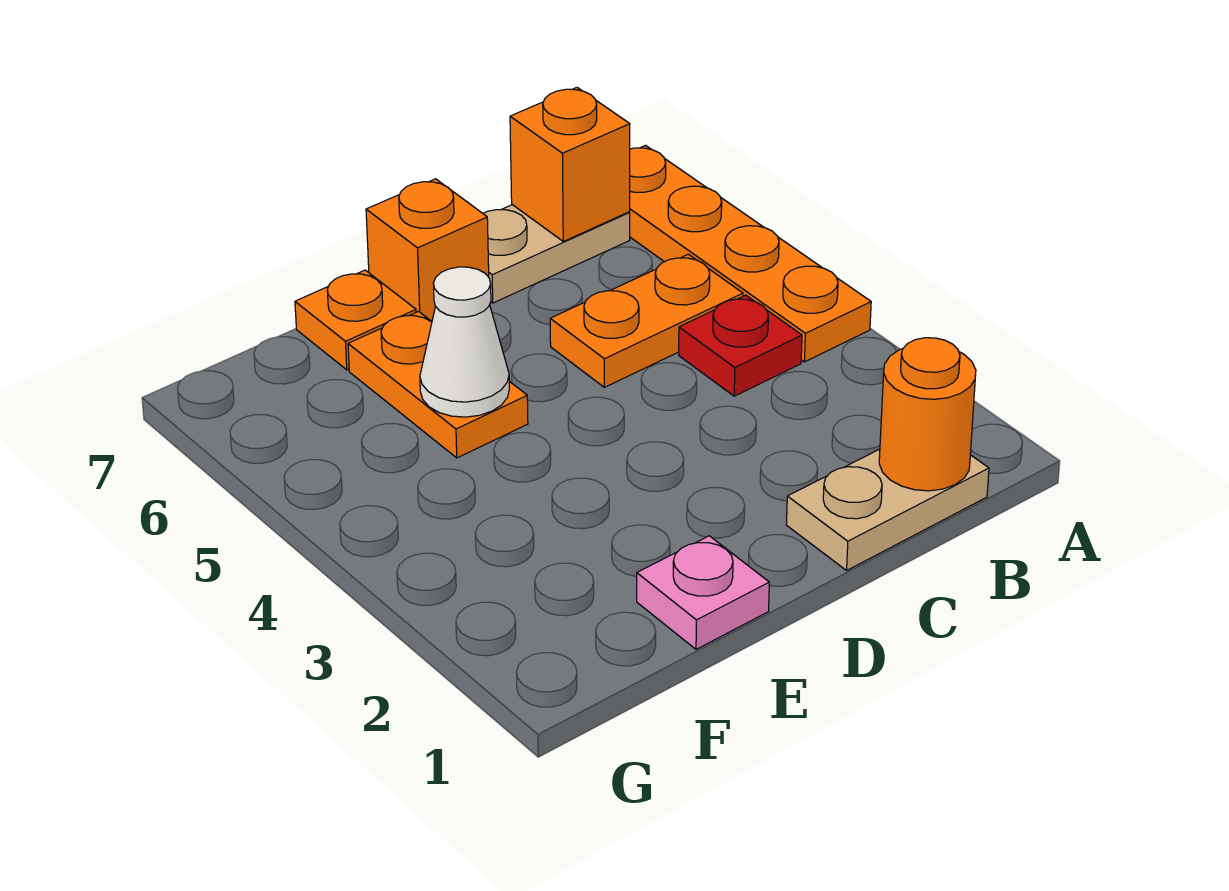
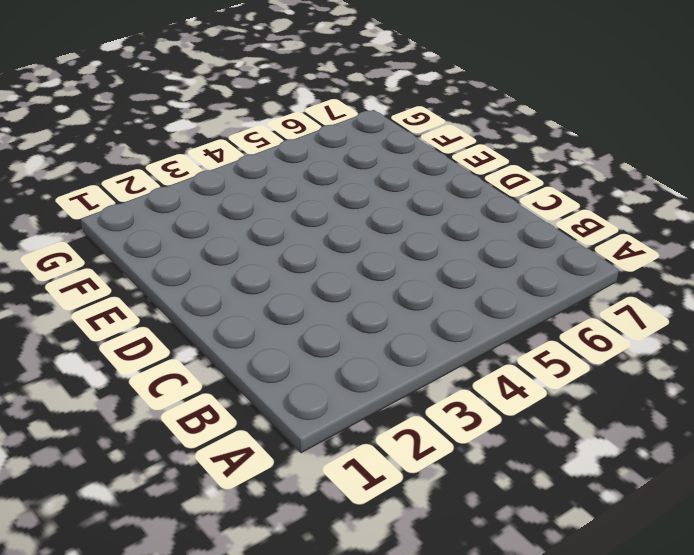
none -> orange 1x4 plate [629,145,871,362]
none -> tan 1x2 plate [786,449,989,570]
none -> red 1x1 plate [679,295,802,396]

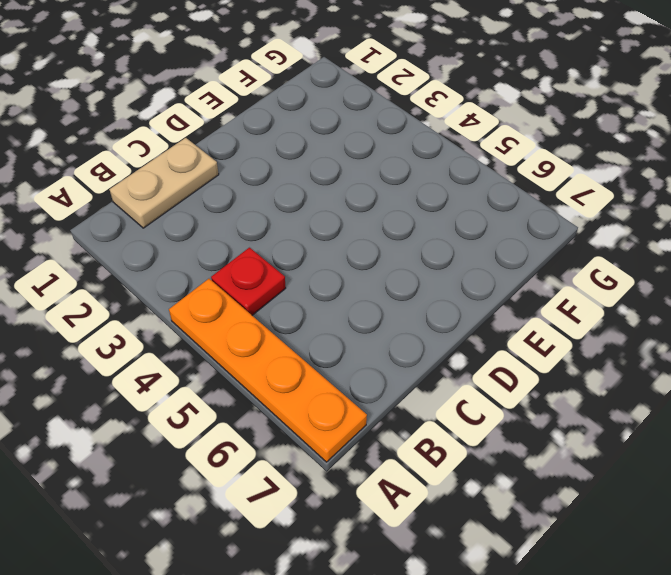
none -> orange 1x2 plate [550,254,743,387]
none -> tan 1x2 plate [483,205,630,303]
none -> orange 1x1 brick [366,179,489,321]

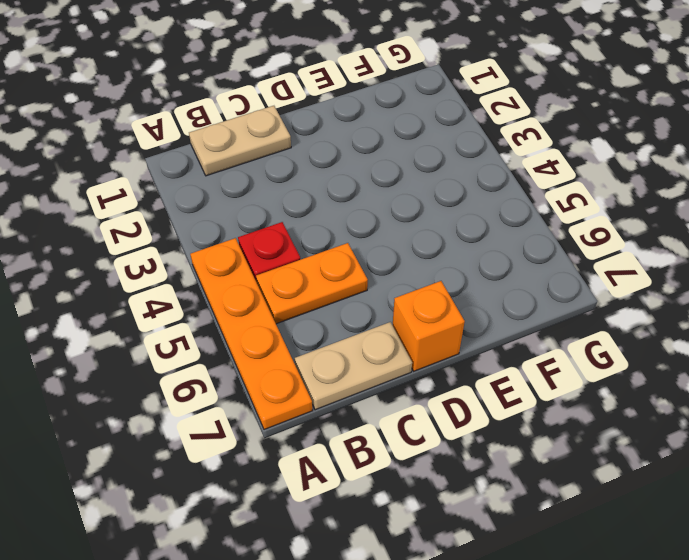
none -> pink 1x1 plate [637,536,769,649]
none -> orange 1x2 plate [348,311,528,458]
none -> orange 1x1 plate [295,270,416,370]

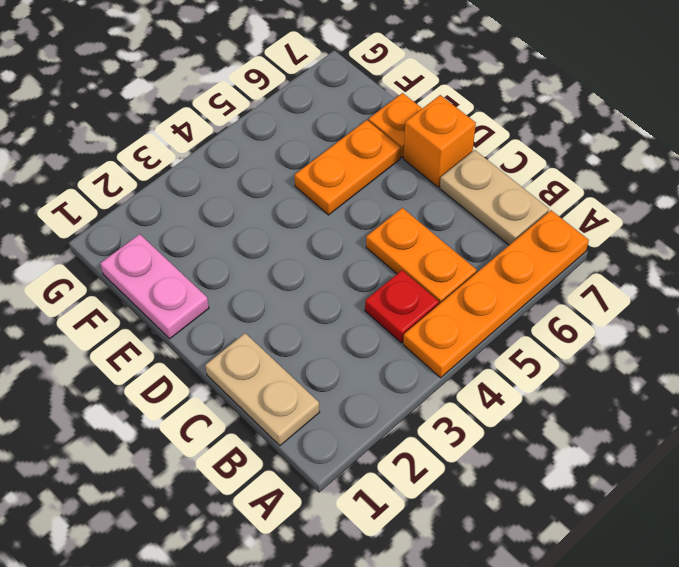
pink 1x2 plate [100,234,209,339] -> pink 1x1 plate [637,536,769,649]
none -> orange 1x1 round brick [879,338,976,491]
none -> orange 1x1 brick [510,88,630,241]
none -> white 1x1 cone [420,267,509,417]

